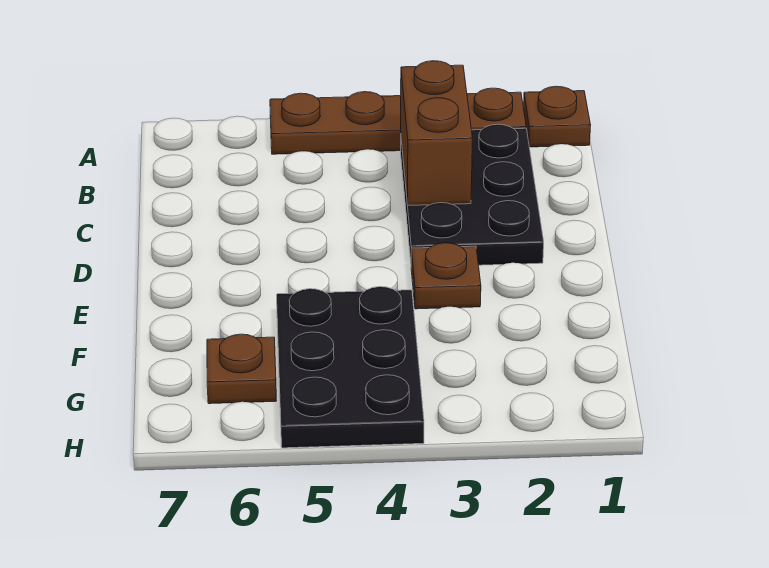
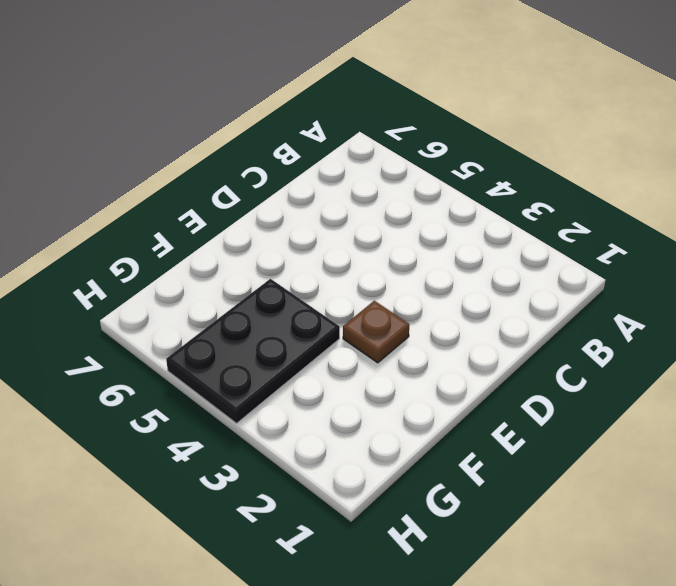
none -> brown 1x1 plate [524,86,591,147]
none -> brown 1x4 plate [270,88,526,154]

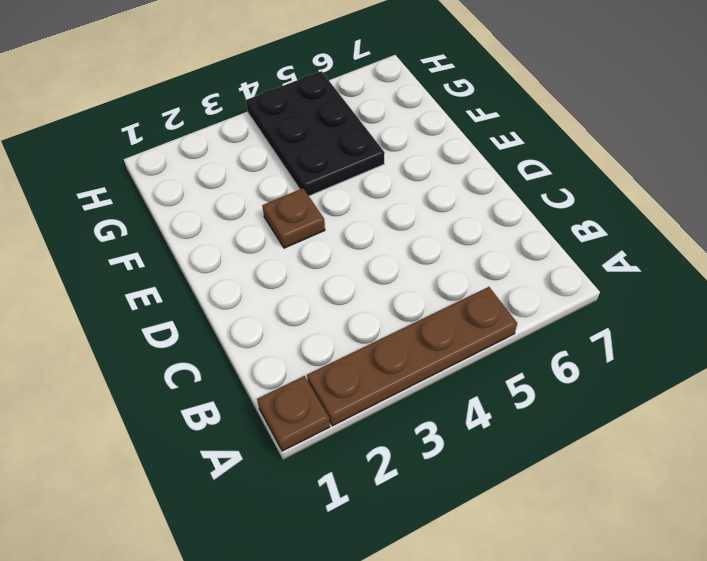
none -> black 2x3 plate [401,124,544,265]
none -> brown 1x1 plate [207,334,276,404]

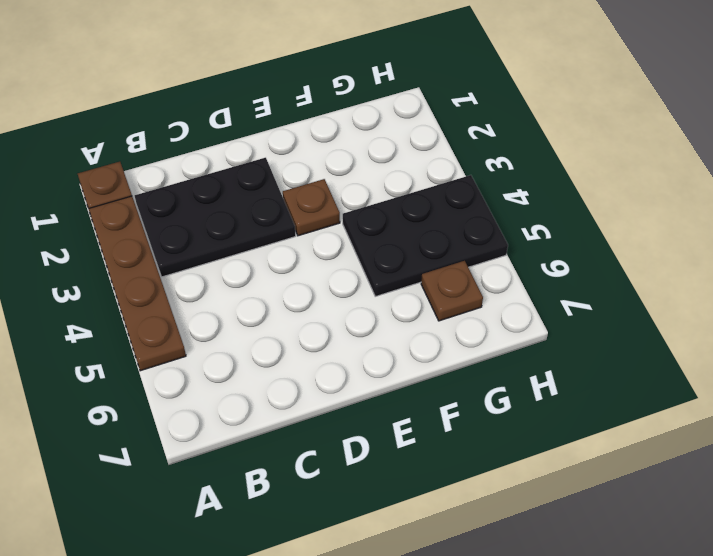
none -> brown 1x2 brick [401,61,472,205]

